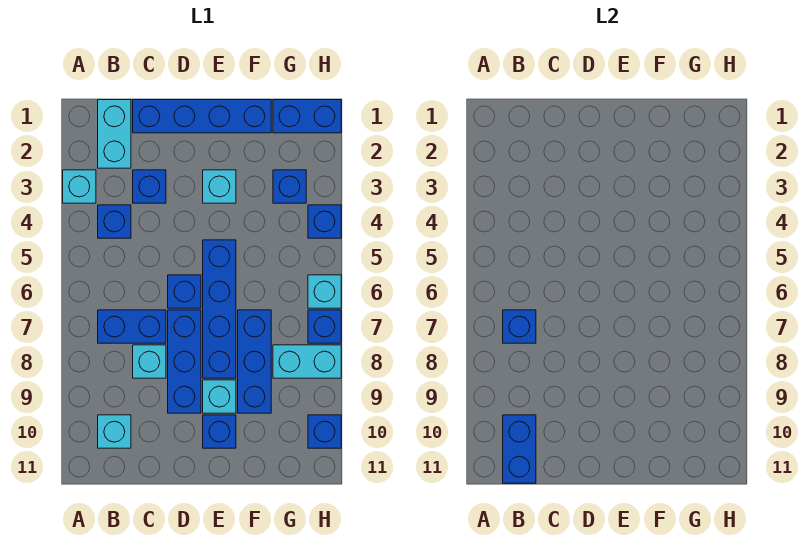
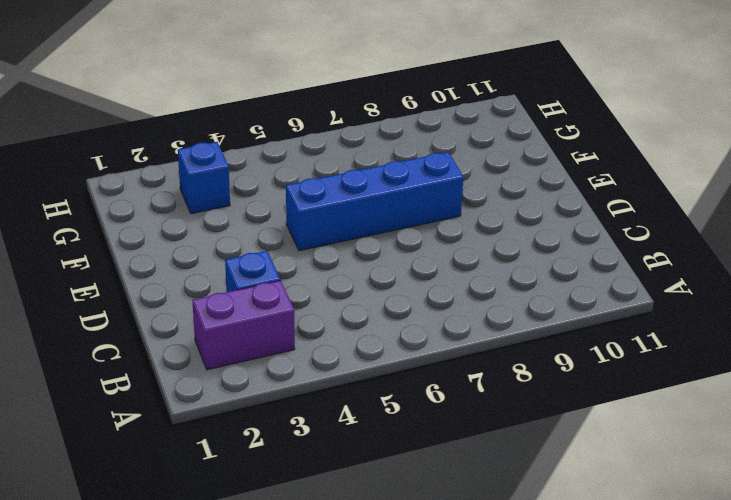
purple 1x2 brick [192,280,295,370] -> cyan 1x2 brick [98,100,131,168]
none -> cyan 1x1 brick [63,170,96,203]
none -> blue 1x1 brick [98,205,131,238]
none -> blue 1x2 brick [98,310,166,343]

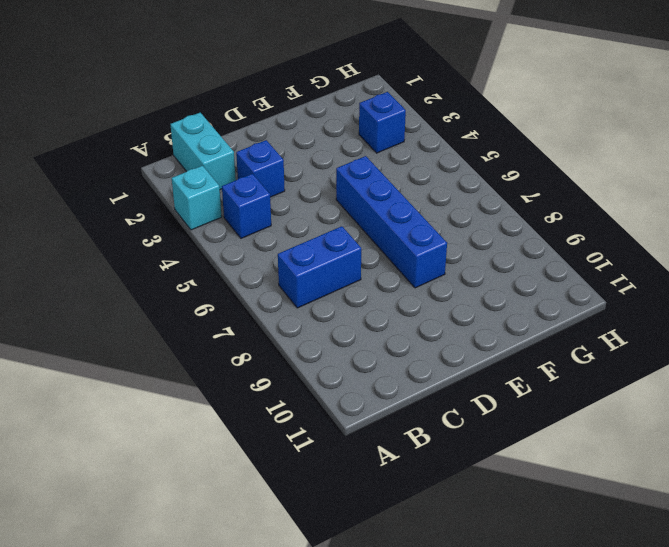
none -> cyan 1x1 brick [98,415,131,448]
none -> blue 1x4 brick [133,100,271,133]
none -> cyan 1x1 brick [133,345,166,378]

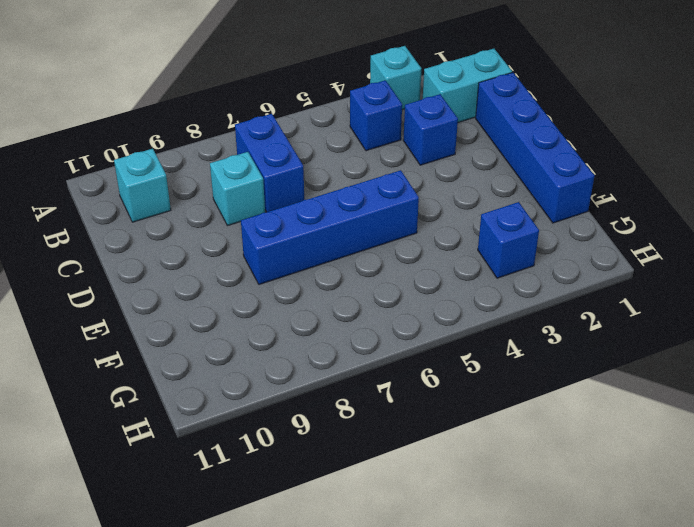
none -> blue 1x1 brick [168,275,201,308]
none -> blue 1x3 brick [168,310,201,413]
none -> cyan 1x1 brick [203,170,236,203]

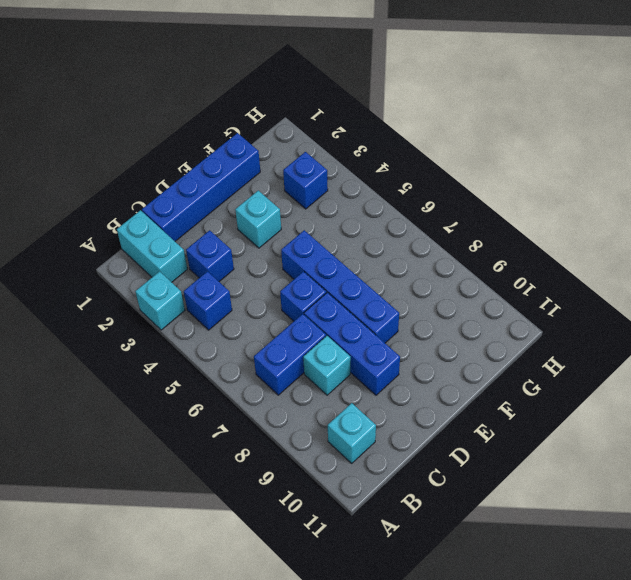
none -> cyan 1x1 brick [203,380,236,413]
none -> blue 1x1 brick [203,415,236,448]
none -> blue 1x3 brick [238,310,271,413]

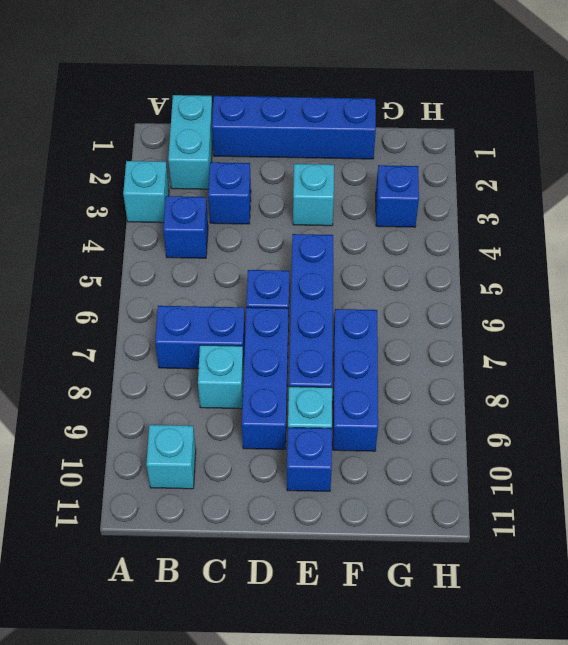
none -> blue 1x2 brick [273,100,341,133]
none -> cyan 1x2 brick [273,345,341,378]
none -> blue 1x1 brick [308,205,341,238]

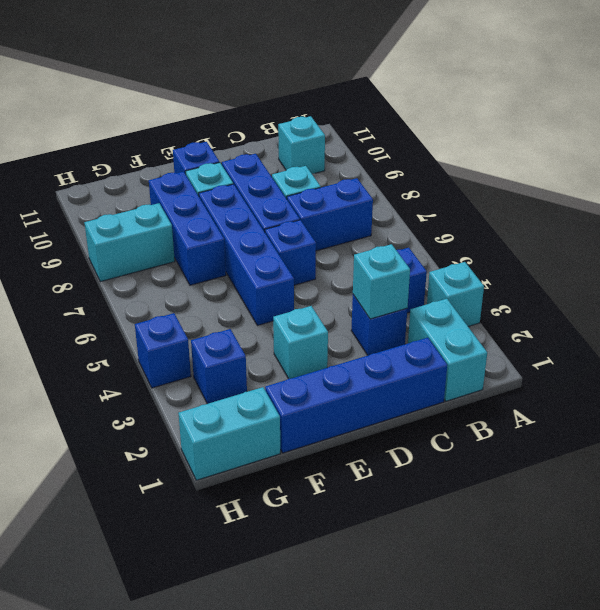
cyan 1x1 brick [353,244,410,319] -> cyan 1x1 brick moved to [308,275,341,308]
cyan 1x2 brick [178,387,280,480] -> blue 1x2 brick [273,100,341,133]
none -> blue 1x1 brick [308,310,341,343]
none -> blue 1x1 brick [308,415,341,448]
none -> blue 1x1 brick [503,310,536,343]

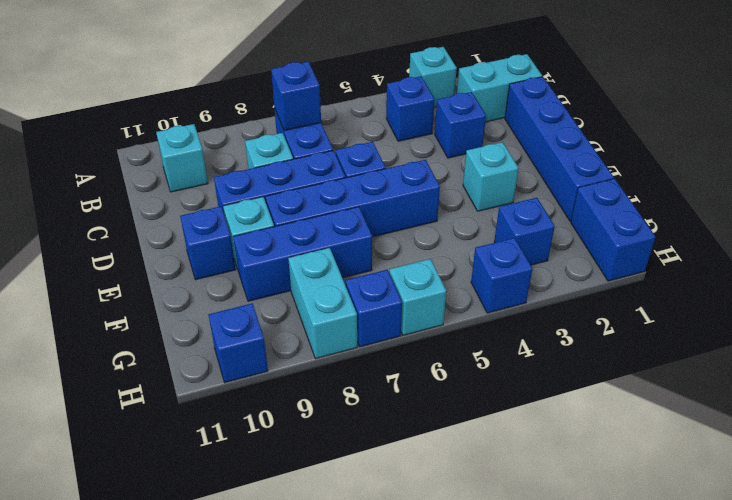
none -> blue 1x2 brick [503,415,536,483]

